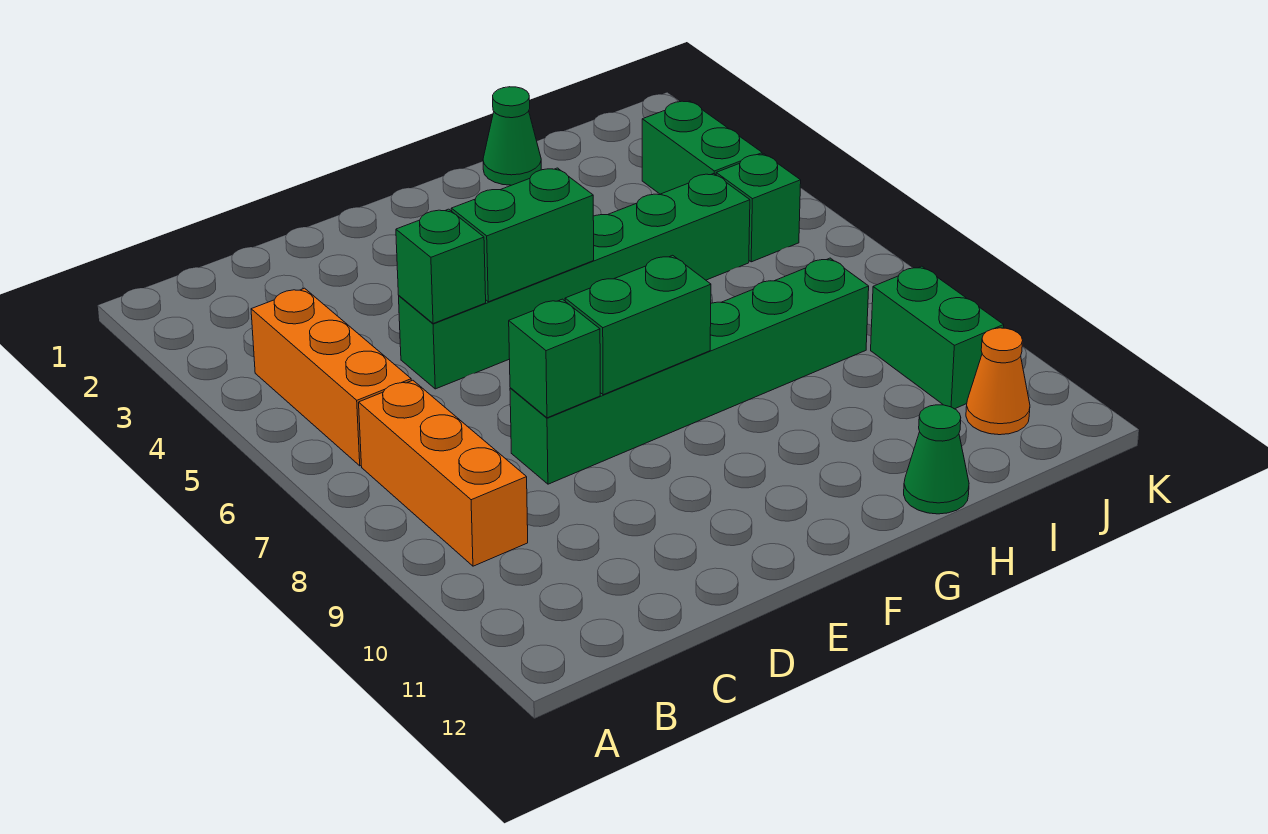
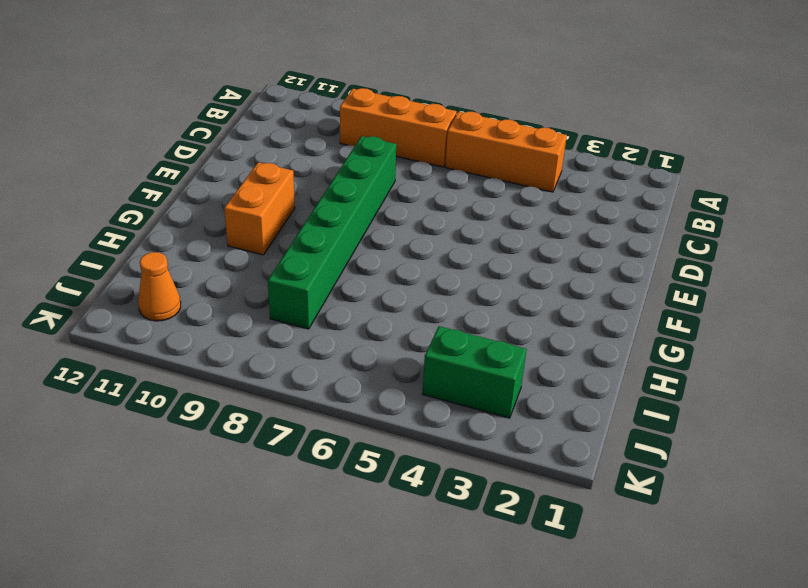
orange 1x2 brick [224,162,295,255] -> none
none -> green 1x6 brick [399,174,750,389]
none -> green 1x1 cone [483,87,541,185]
none -> green 1x1 cone [904,405,969,514]

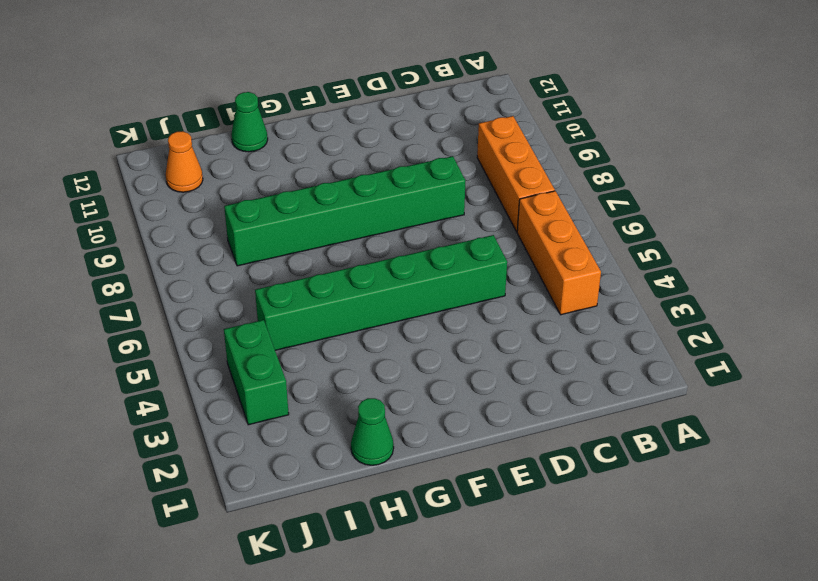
none -> green 1x1 brick [716,154,801,262]
none -> green 1x2 brick [871,266,1004,409]
none -> green 1x1 brick [396,209,486,324]

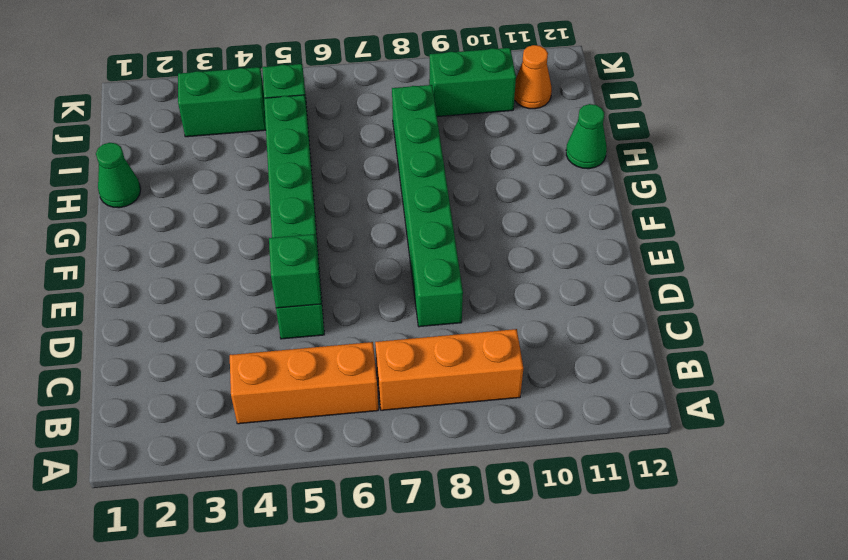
none -> green 1x1 brick [509,299,600,418]
none -> green 1x2 brick [451,168,594,302]
none -> green 1x2 brick [565,255,711,395]

